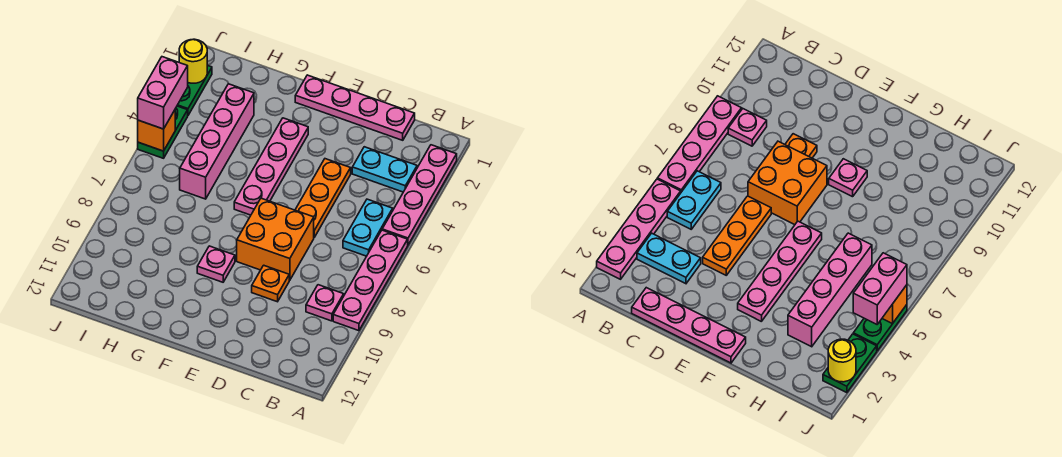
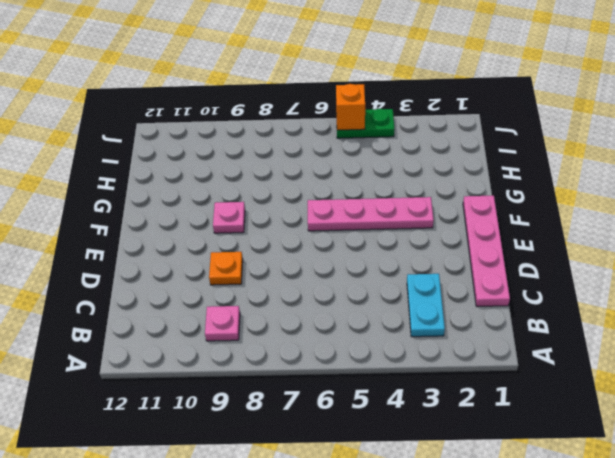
none -> pink 1x4 plate [382,145,457,245]
none -> pink 1x4 plate [333,230,408,331]
none -> cyan 1x2 plate [343,199,393,256]

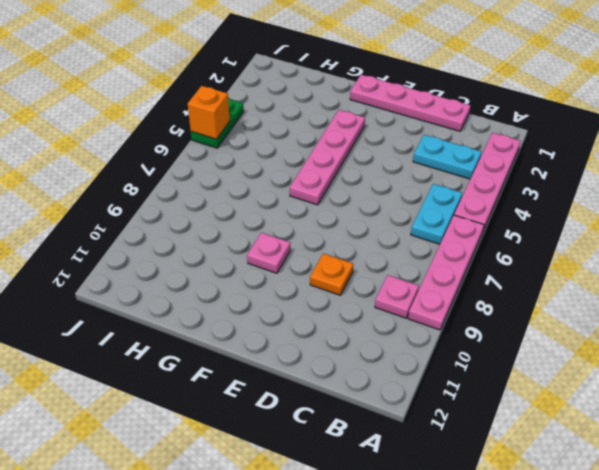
none -> orange 1x3 plate [295,159,351,237]
none -> orange 2x2 brick [237,198,314,280]
none -> pink 1x4 brick [180,84,254,199]

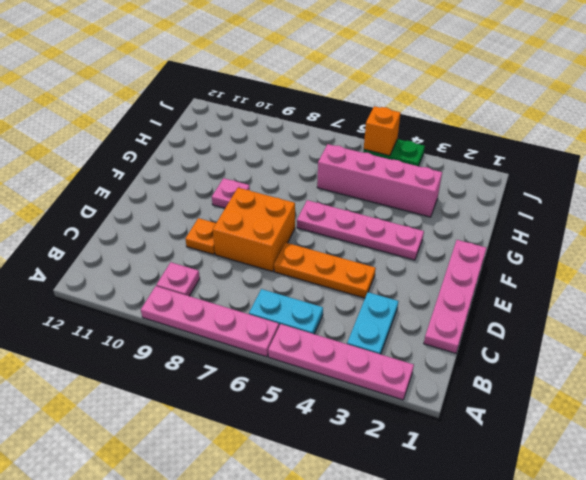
none -> green 1x2 plate [177,65,212,115]
none -> yellow 1x1 round brick [179,39,207,83]
none -> pink 1x2 brick [138,57,188,129]

